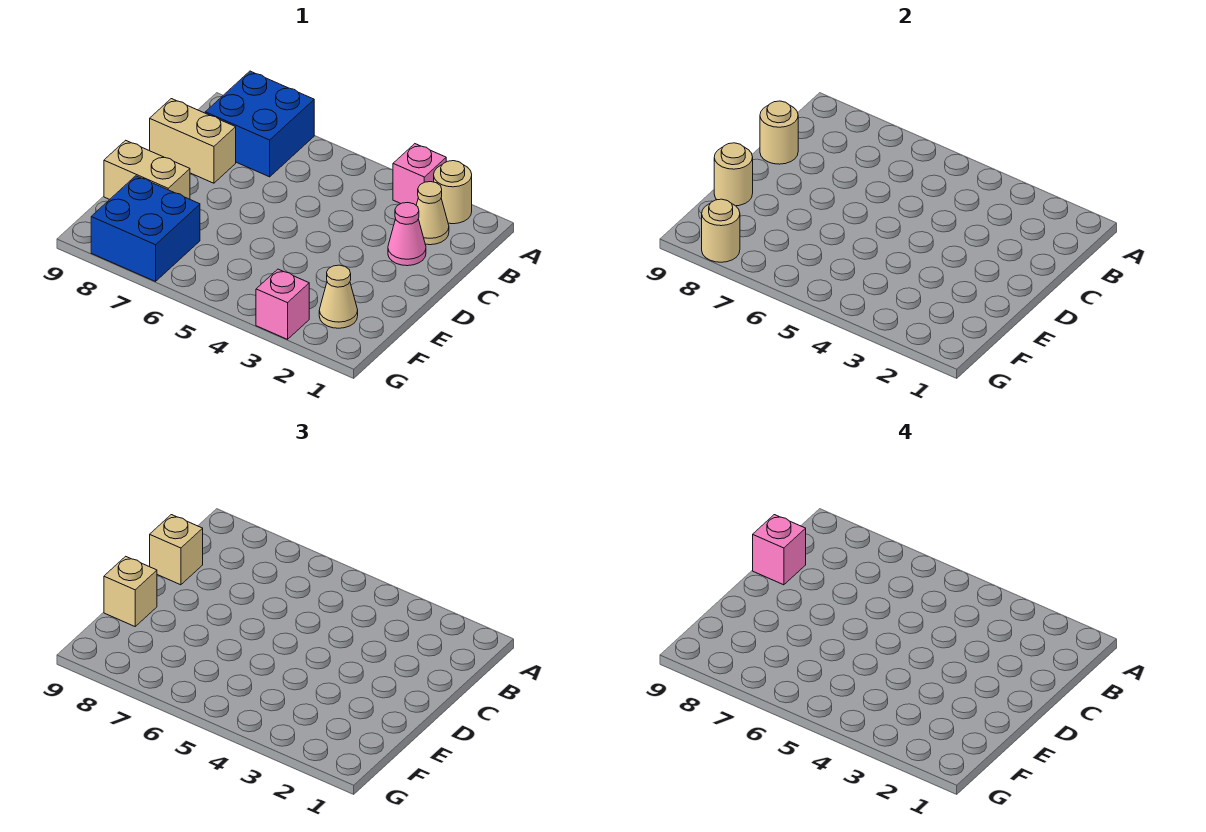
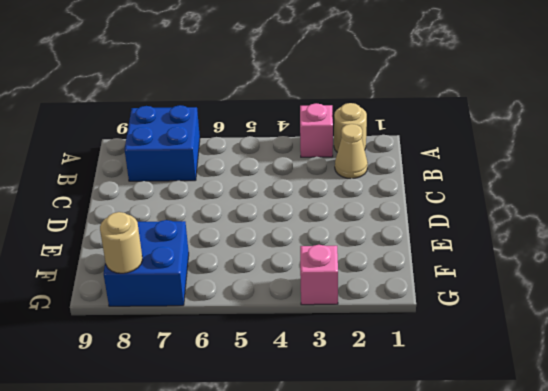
none -> pink 1x1 cone [388,203,426,266]
none -> tan 1x2 brick [150,99,236,183]
none -> tan 1x2 brick [104,140,190,200]

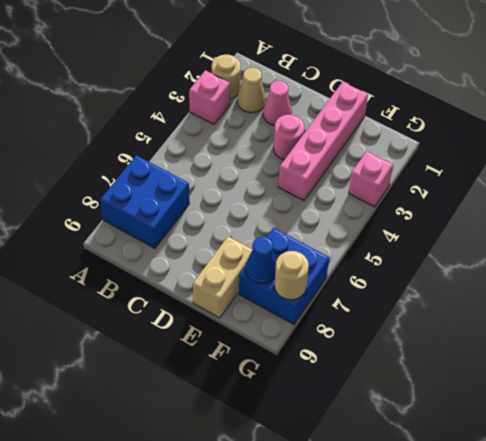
pink 1x1 round brick [273,115,304,160] -> none
pink 1x4 brick [278,82,368,201] -> none
blue 1x1 cone [246,237,276,284] -> none
none -> tan 1x2 brick [150,99,236,183]
none -> tan 1x1 cone [319,265,358,328]
none -> tan 1x1 round brick [760,101,798,164]

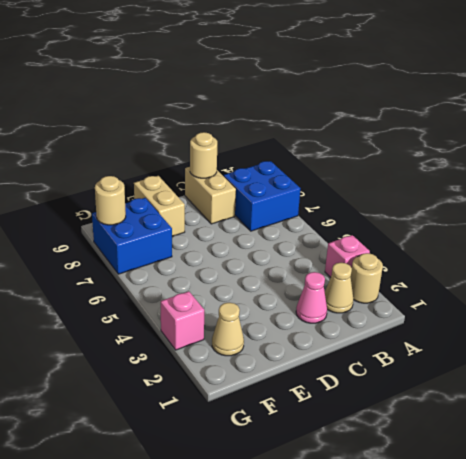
none -> tan 1x1 round brick [714,143,753,206]
none -> tan 1x1 brick [150,515,203,585]
none -> tan 1x1 brick [104,556,157,626]

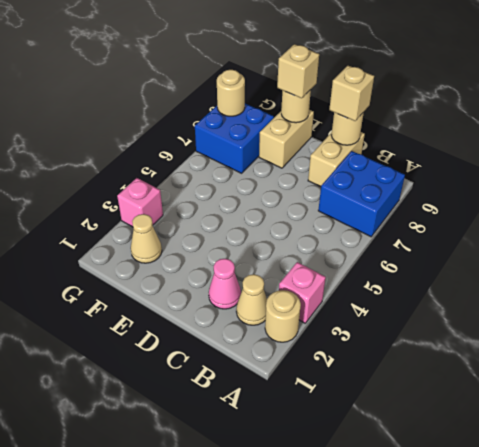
none -> pink 1x1 brick [753,515,806,585]

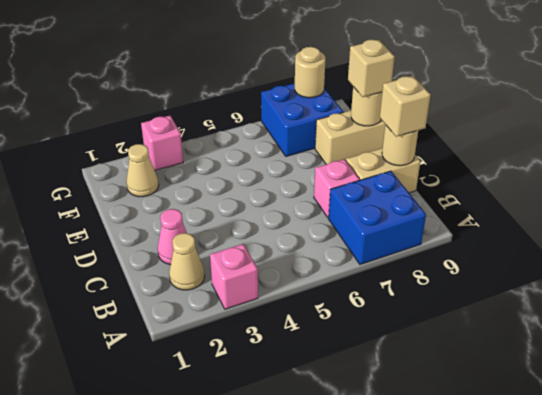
pink 1x1 brick [314,159,360,218] -> pink 1x1 brick moved to [753,515,806,585]
none -> tan 1x1 round brick [434,161,472,224]

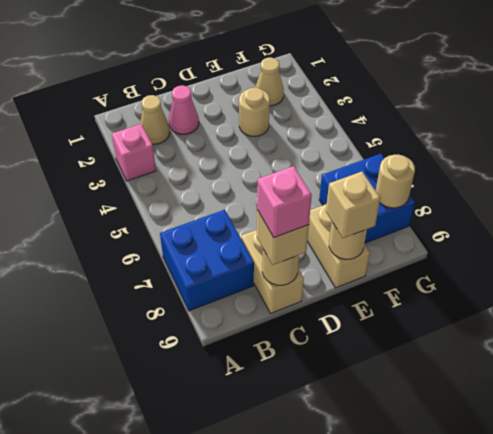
tan 1x1 round brick [239,87,270,137] -> tan 1x1 round brick moved to [434,161,472,224]
none -> pink 1x1 brick [256,269,309,339]

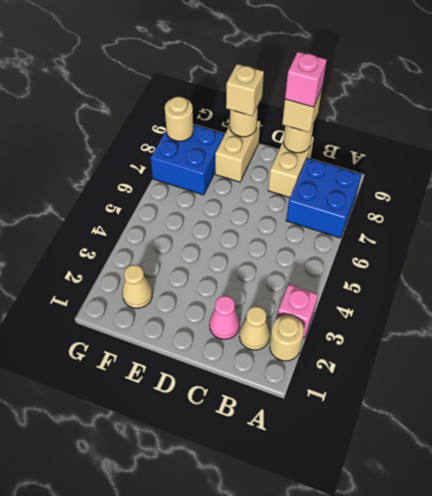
none -> pink 1x1 brick [256,269,309,339]

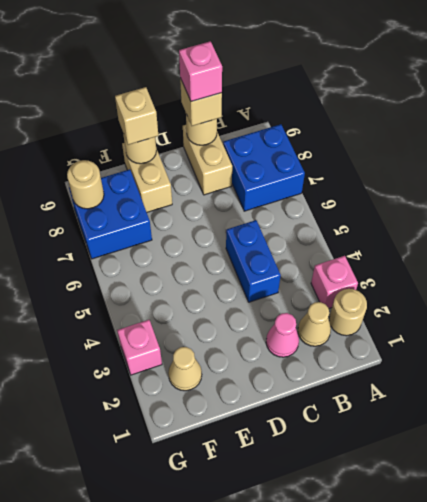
blue 1x2 brick [226,220,281,302] -> none

